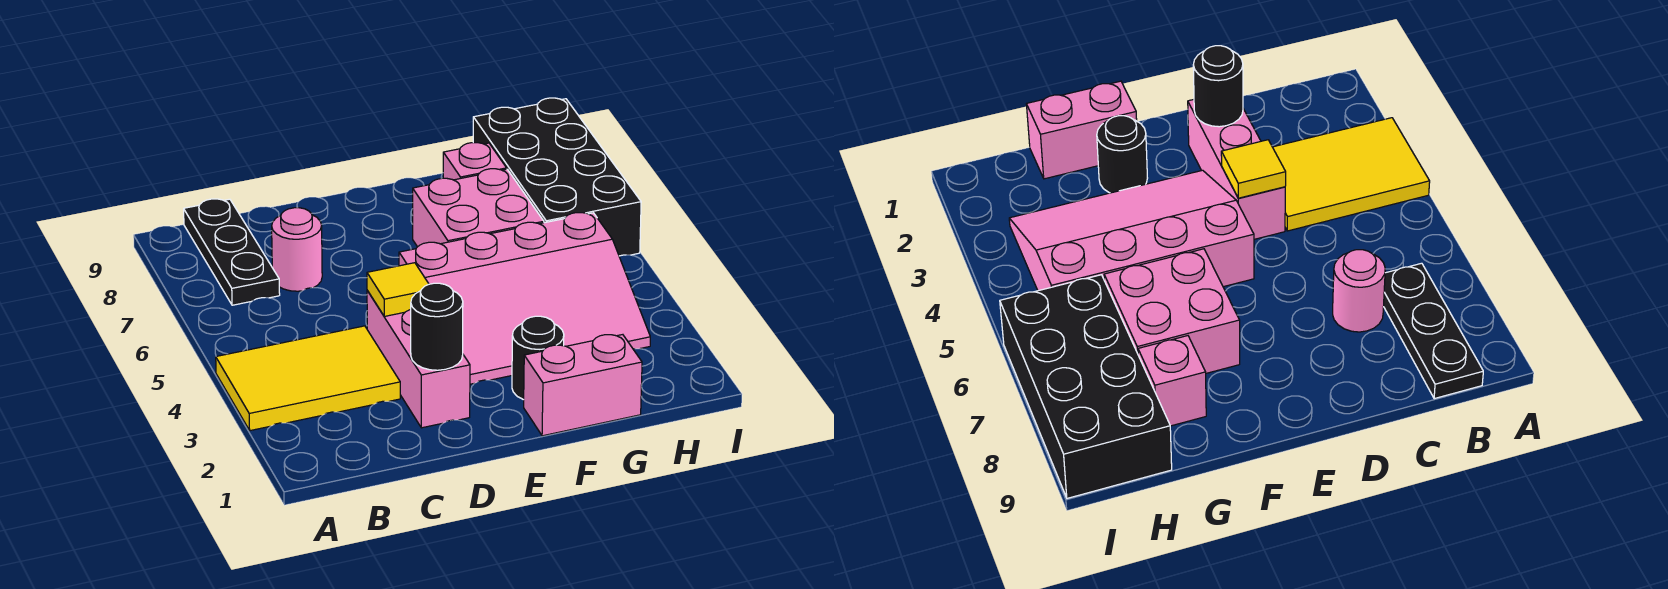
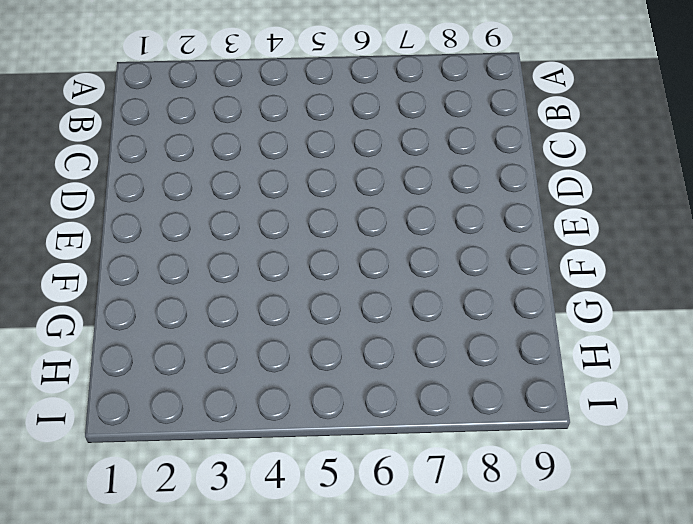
none -> yellow 2x3 tile [216,326,400,431]
none -> black 1x3 plate [184,199,280,305]
none -> pink 1x1 round brick [272,208,322,291]

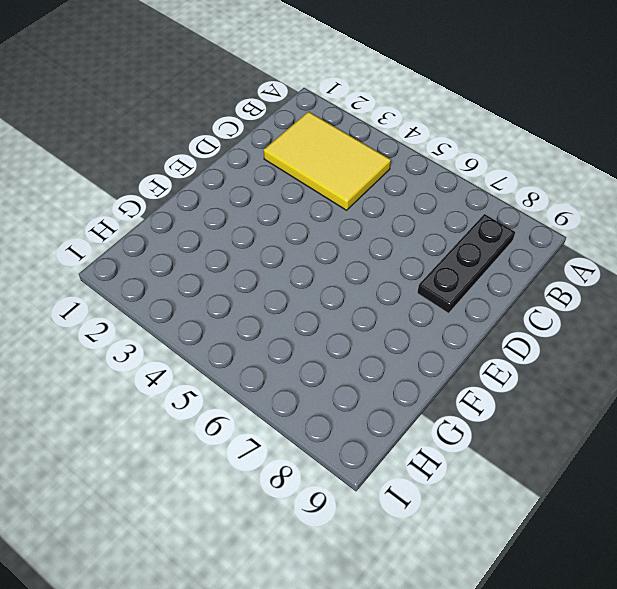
yellow 2x3 tile [264,112,391,210] -> yellow 2x3 tile turned to [216,326,400,431]
black 1x3 plate [417,214,515,313] -> black 1x3 plate turned to [184,199,280,305]
none -> pink 1x1 round brick [272,208,322,291]
none -> pink 1x3 brick [367,290,470,428]
none -> pink 3x4 slope [399,213,650,384]

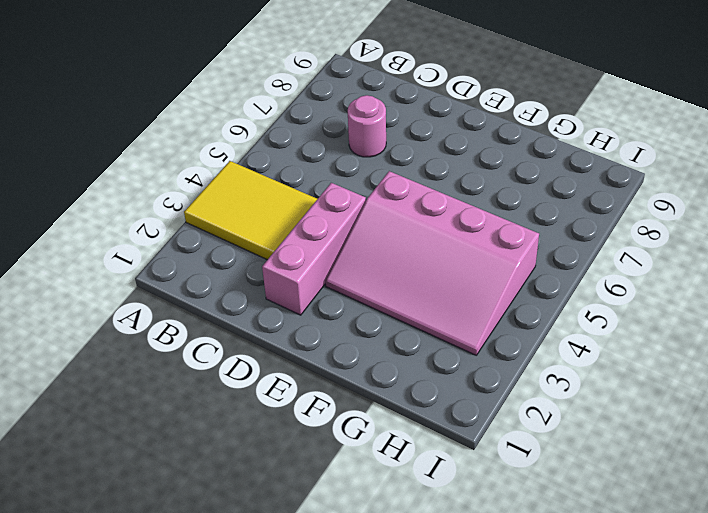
none -> black 1x3 plate [184,199,280,305]
none -> pink 1x2 brick [524,335,642,436]
none -> black 1x1 round brick [512,316,564,400]

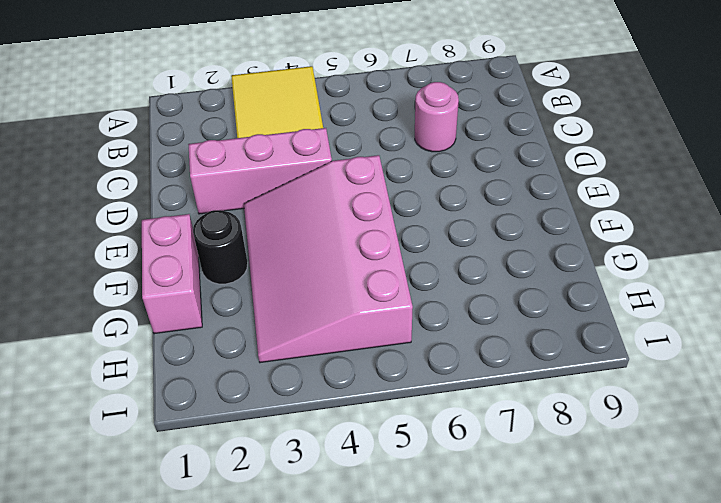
none -> black 1x3 plate [184,199,280,305]
none -> pink 2x2 brick [413,169,544,247]
none -> pink 1x1 brick [443,143,507,180]

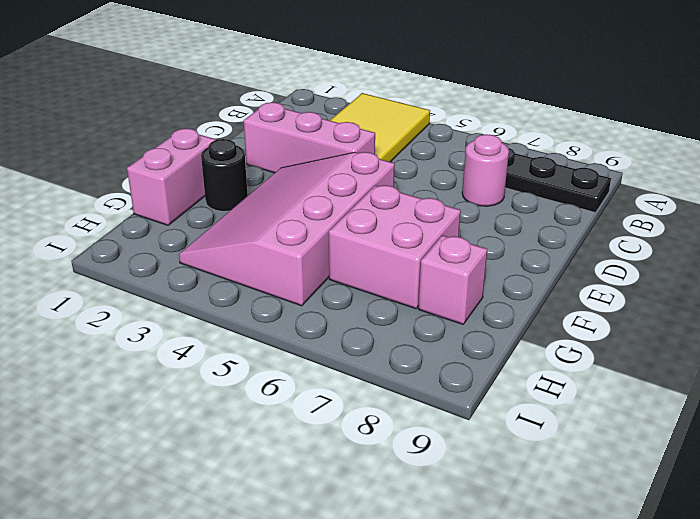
none -> black 2x4 brick [473,98,641,256]
none -> black 1x1 round brick [411,283,463,370]
none -> yellow 1x1 tile [367,263,429,316]

